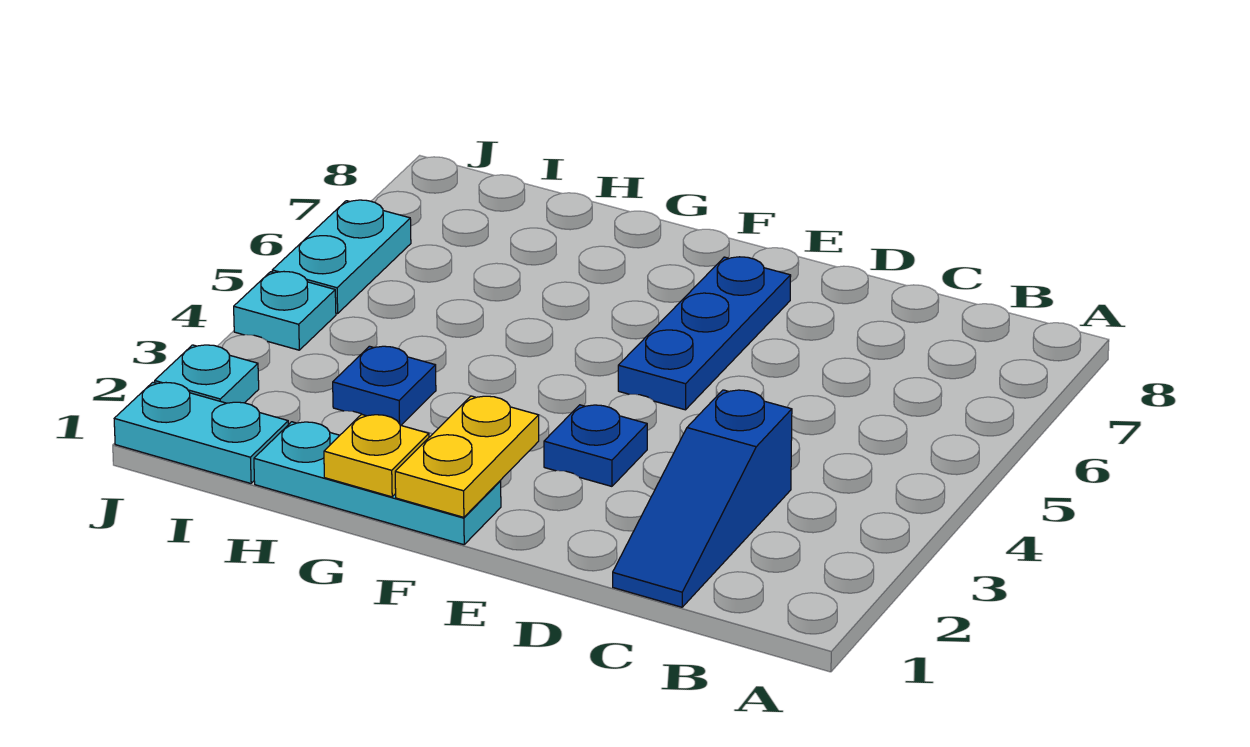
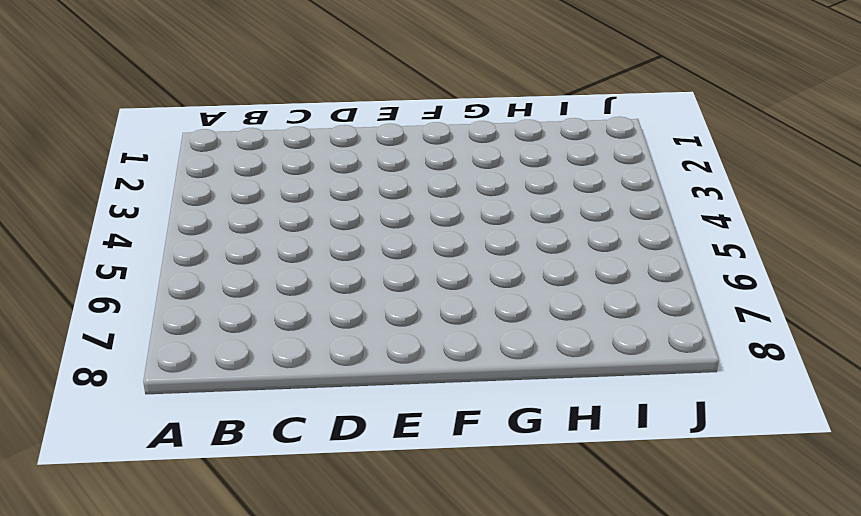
none -> blue 1x3 slope [613,390,792,607]
none -> blue 1x1 plate [544,405,647,486]

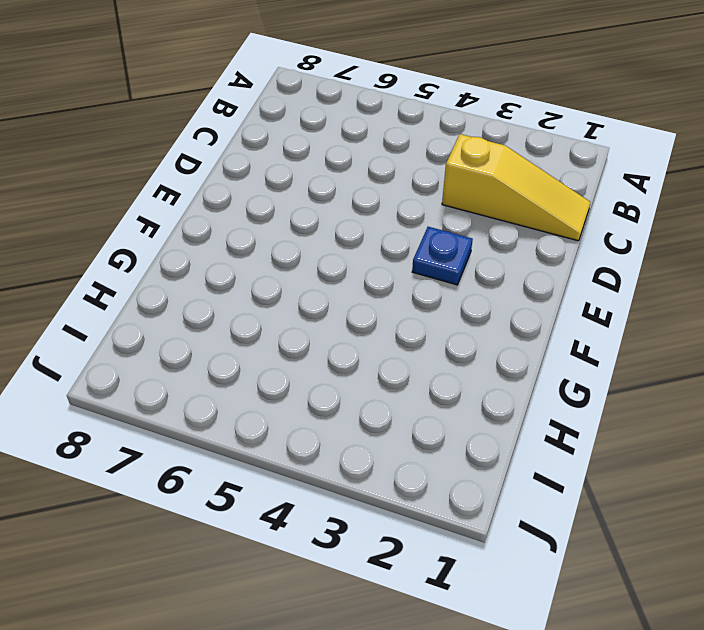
yellow 1x3 slope [442,134,591,241] -> blue 1x3 slope [613,390,792,607]
none -> blue 1x3 plate [618,257,791,410]
none -> cyan 1x3 plate [254,422,501,545]

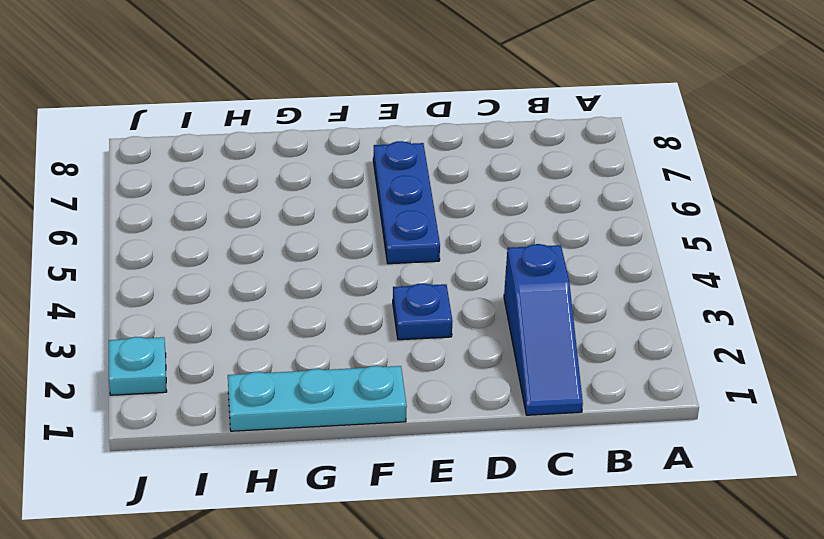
none -> blue 1x1 plate [333,346,436,425]
none -> cyan 1x2 plate [114,382,288,483]

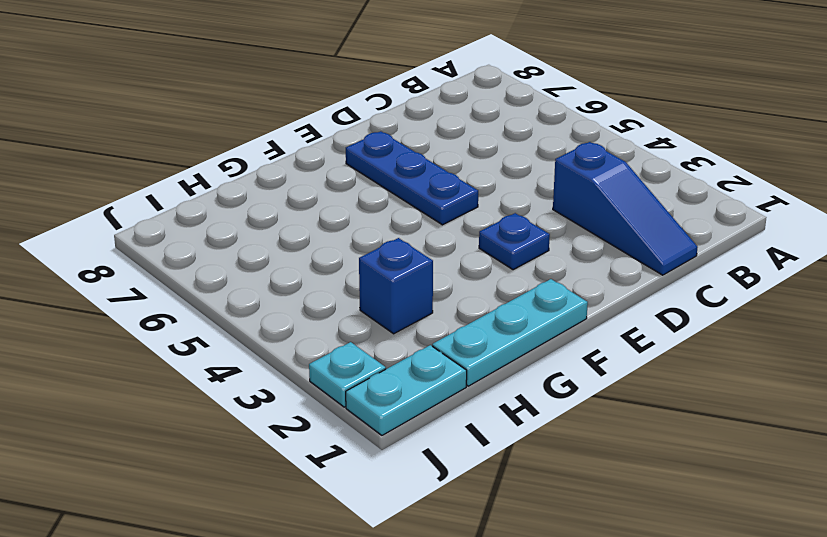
blue 1x1 brick [359,238,433,334] -> blue 1x1 plate [333,346,436,425]
none -> cyan 1x1 plate [234,272,336,350]
none -> cyan 1x2 plate [272,200,411,314]

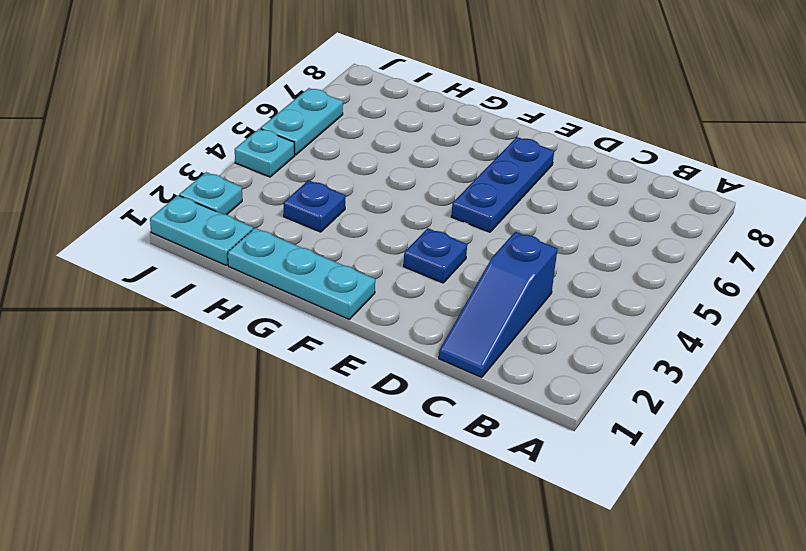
none -> yellow 1x2 plate [395,396,539,517]
none -> yellow 1x1 plate [324,414,429,497]

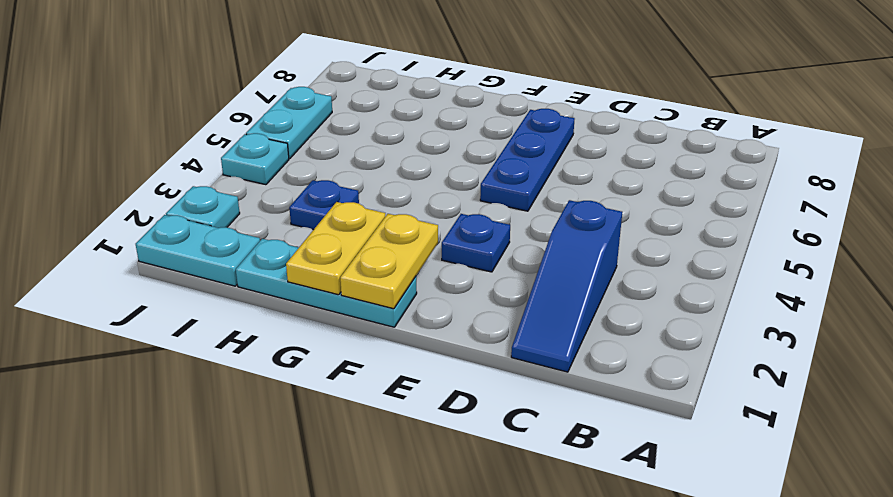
yellow 1x2 plate [286,202,385,295] -> yellow 1x1 plate [324,414,429,497]

